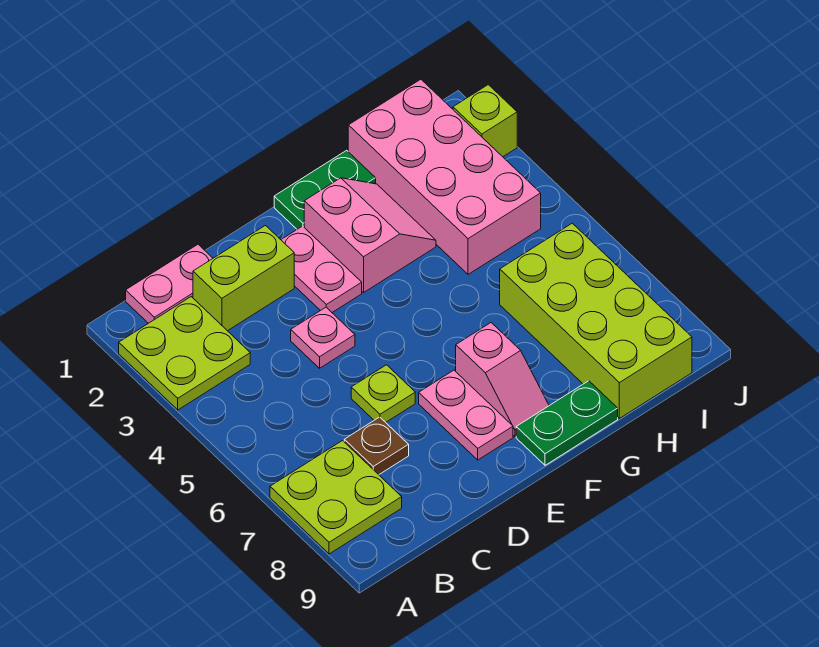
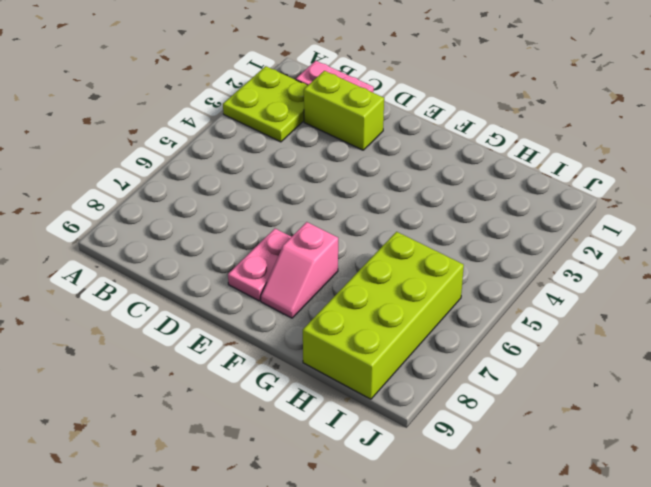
none -> lime 2x2 plate [270,441,402,554]
none -> brown 1x1 plate [344,417,409,475]
none -> pink 1x1 plate [291,307,355,368]

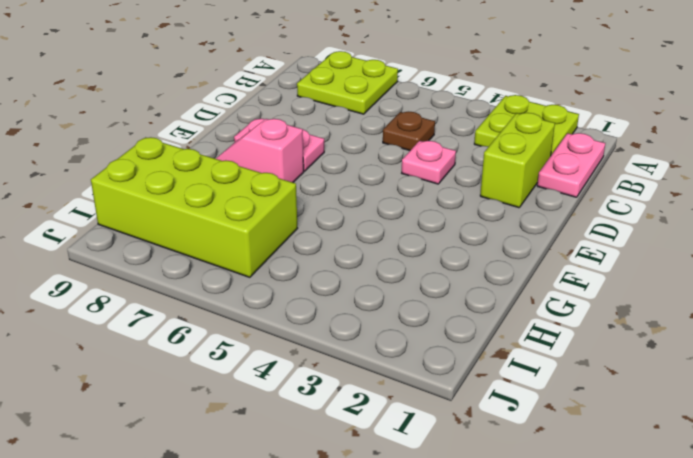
brown 1x1 plate [383,112,435,151] -> brown 1x1 plate moved to [344,417,409,475]
none -> lime 1x1 plate [351,365,415,422]
none -> pink 1x2 plate [281,226,362,312]
none -> green 1x2 plate [274,150,376,229]

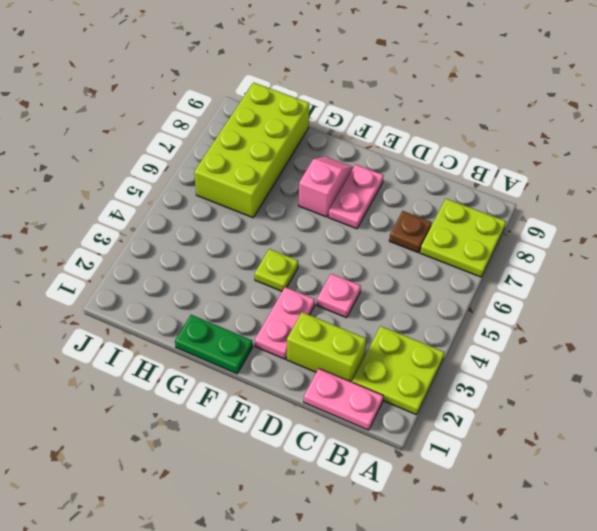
lime 1x1 plate [255,249,298,291] -> lime 1x1 plate moved to [351,365,415,422]
none -> pink 2x2 slope [304,178,436,292]
none -> green 1x2 plate [516,381,618,465]
none -> pink 2x4 brick [348,79,541,274]

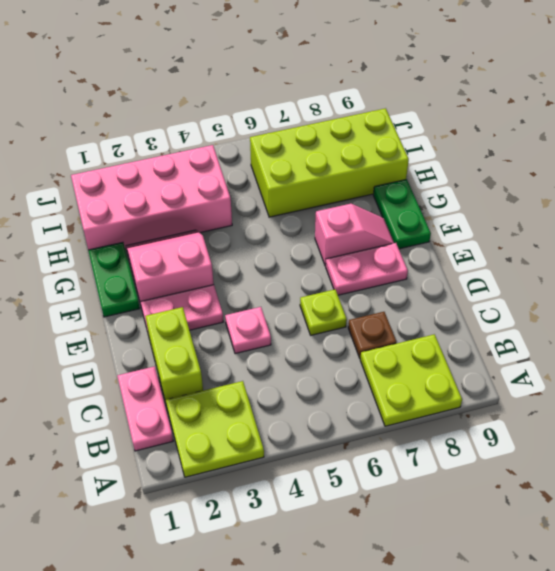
none -> lime 1x1 brick [453,85,517,157]

